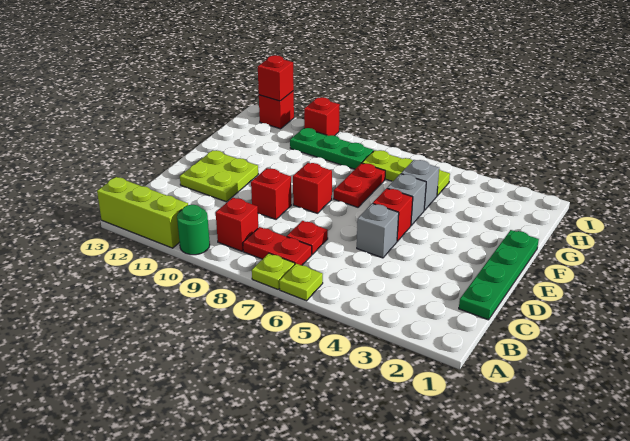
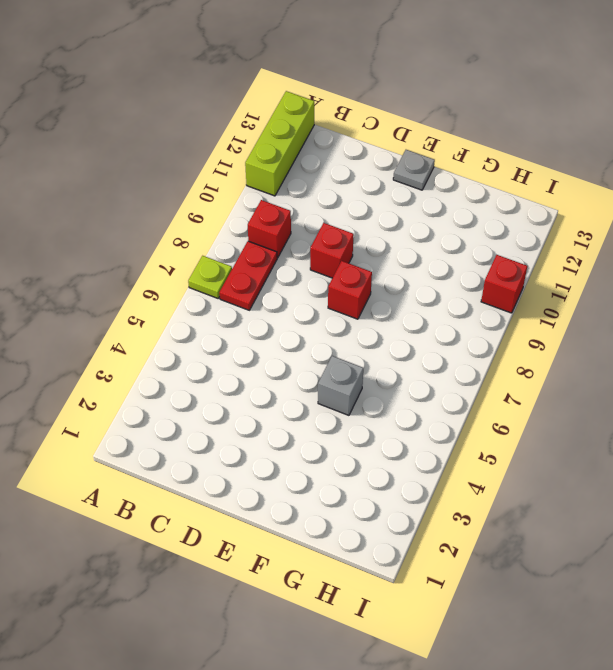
grey 1x1 plate [393,150,435,190] -> none
none -> lime 1x1 plate [279,264,323,301]
none -> green 1x1 round brick [177,205,210,255]
none -> green 1x4 plate [459,230,539,320]

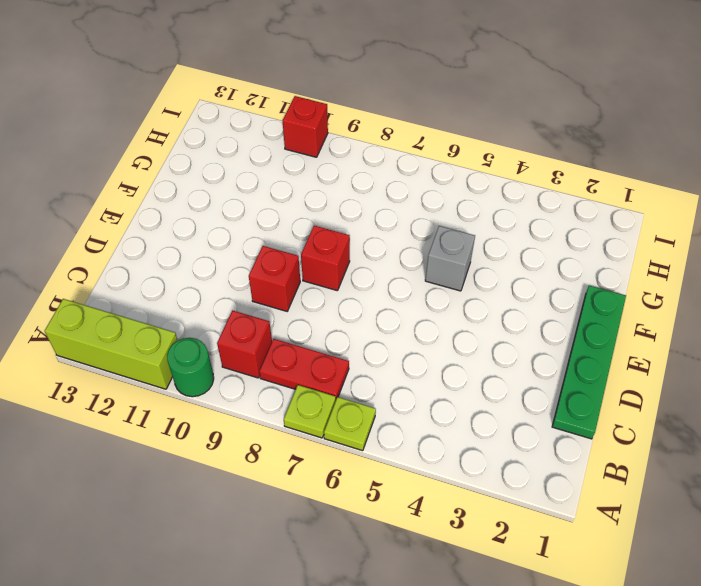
none -> red 1x1 plate [287,221,328,254]
none -> grey 1x1 brick [357,203,399,258]
none -> lime 2x2 plate [180,150,258,202]

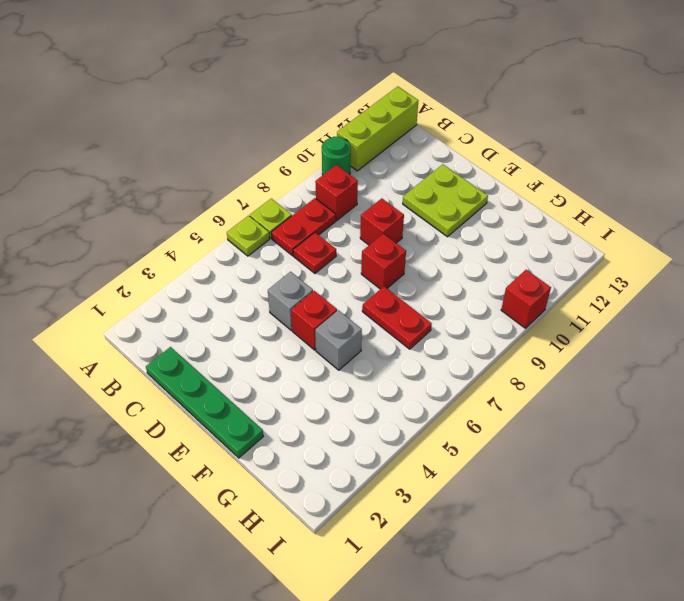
none -> grey 1x1 brick [401,160,439,210]
none -> lime 1x3 plate [362,150,450,196]
none -> green 1x3 plate [290,128,374,169]

